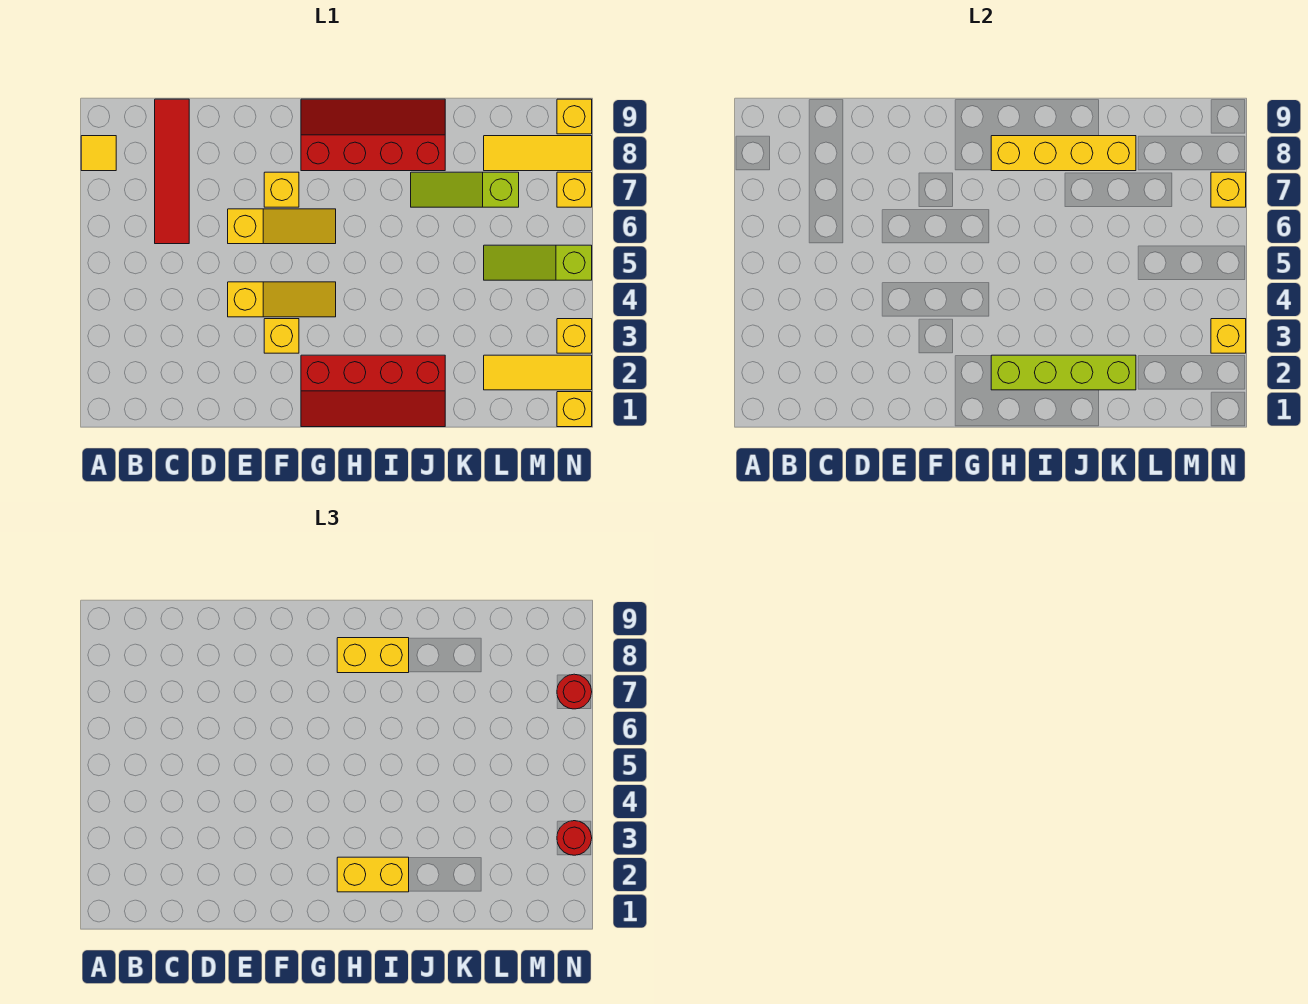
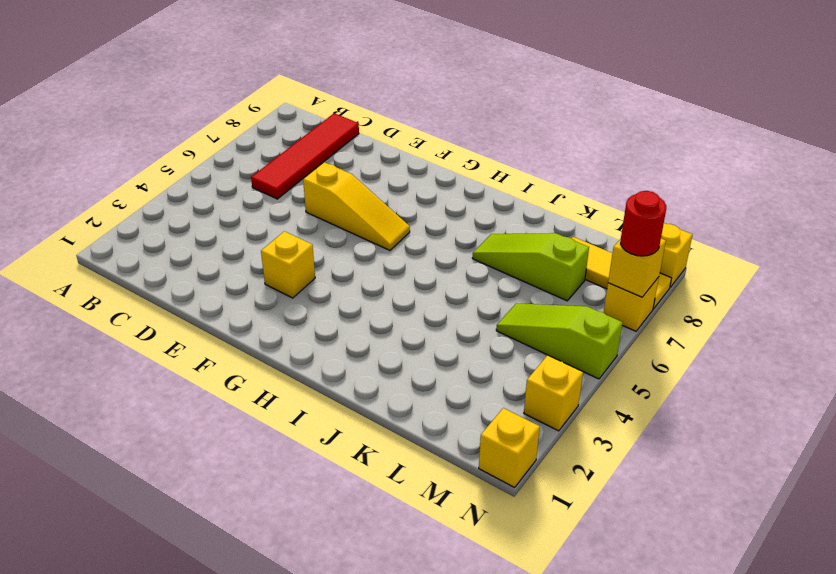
none -> yellow 1x1 tile [81,136,116,171]
none -> yellow 1x3 slope [228,282,336,317]
none -> yellow 1x1 brick [264,172,299,207]

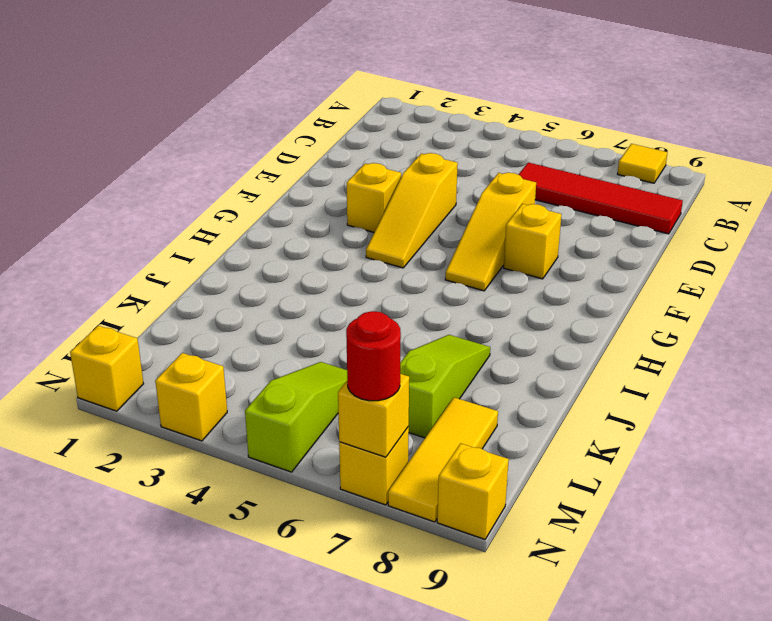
none -> red 2x4 slope [301,355,445,427]
none -> red 2x4 slope [301,99,445,171]
none -> yellow 1x3 tile [484,355,592,390]

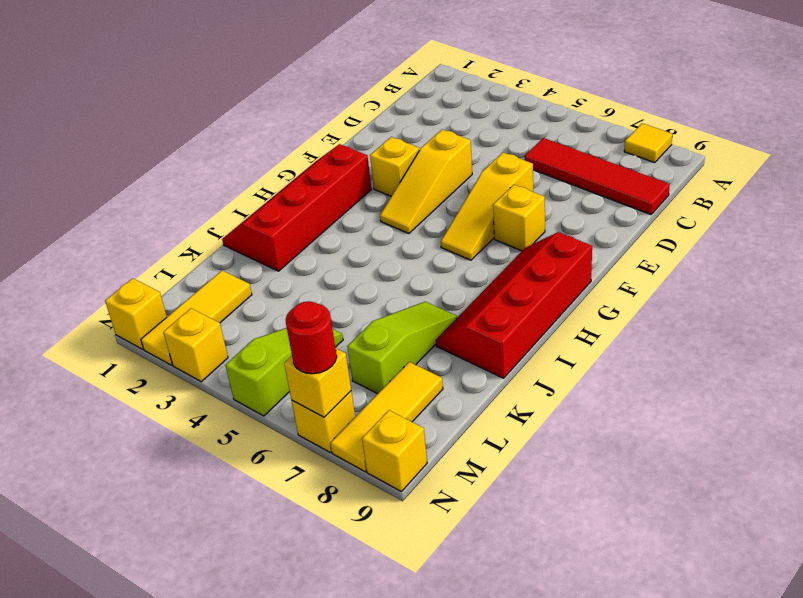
red 2x4 slope [436,232,592,378] -> red 2x4 slope turned to [301,99,445,171]
none -> lime 1x4 brick [991,355,1136,390]
none -> yellow 1x4 brick [991,136,1136,171]
none -> yellow 1x1 brick [1211,319,1246,353]

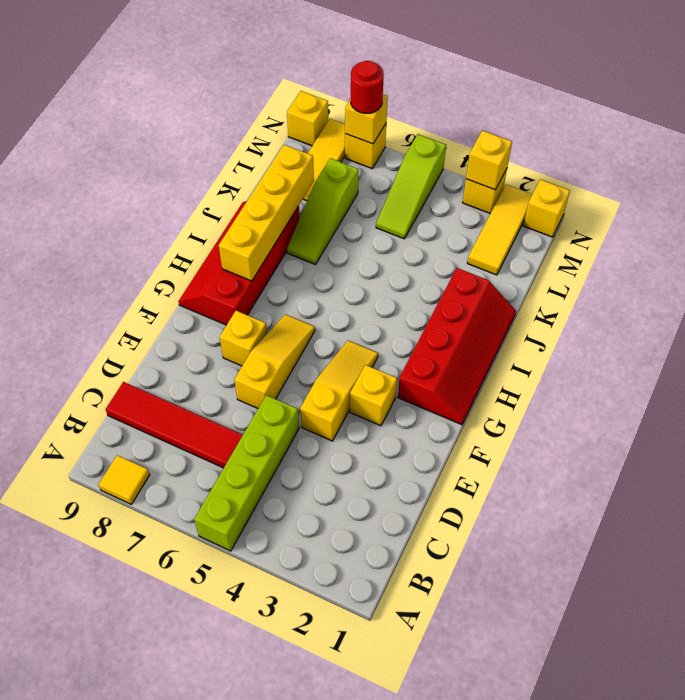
lime 1x4 brick [194,395,299,551] -> lime 1x4 brick moved to [991,355,1136,390]
none -> yellow 1x2 brick [337,857,409,892]
none -> yellow 1x2 brick [337,638,409,673]
none -> red 1x1 round brick [557,821,592,855]

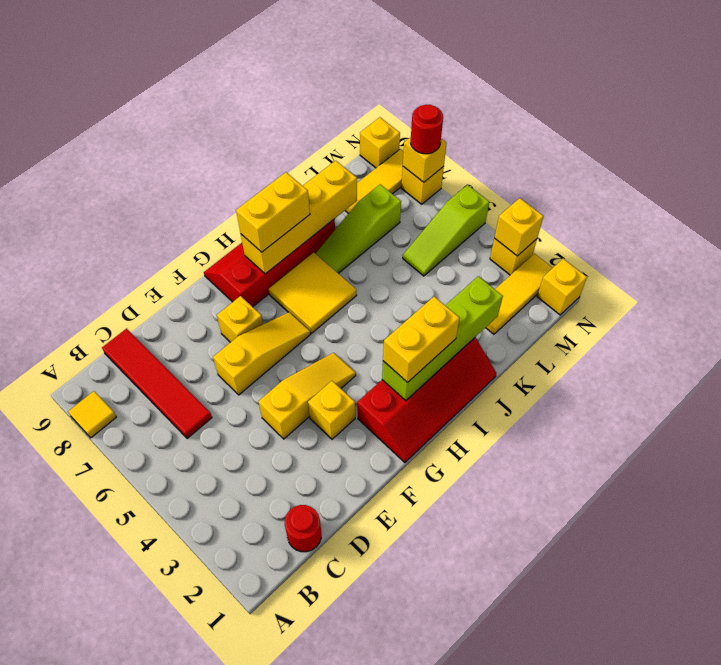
red 1x1 round brick [285,505,321,552] -> red 1x1 round brick moved to [557,821,592,855]
yellow 2x2 tile [269,253,356,333] -> none

